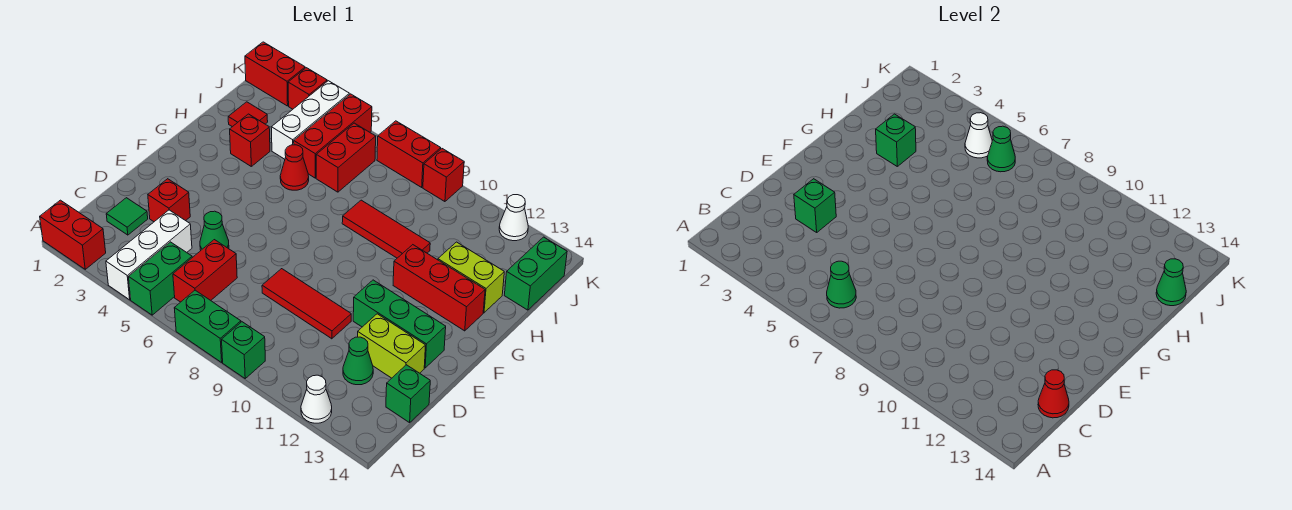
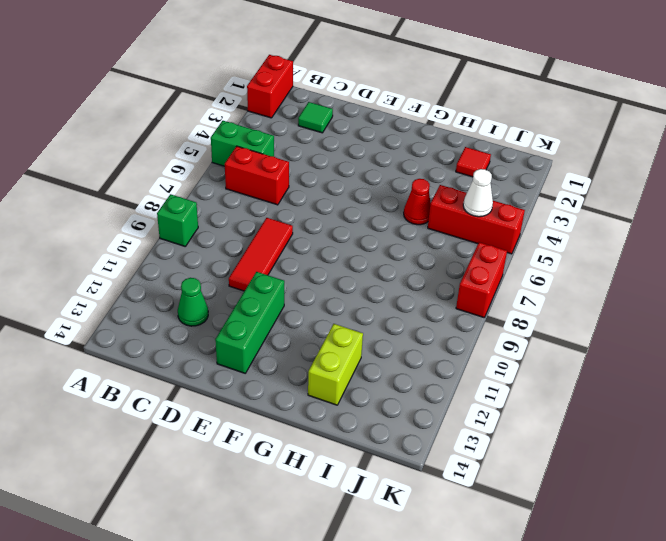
none -> white 1x3 brick [106,210,192,300]
none -> green 1x2 brick [174,290,241,362]
none -> white 1x1 cone [301,375,332,423]
none -> green 1x1 brick [386,365,430,423]

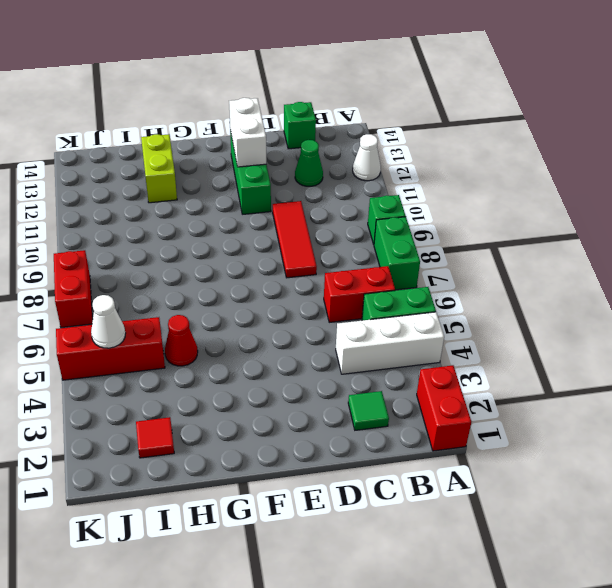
white 1x2 brick [229,98,266,167] -> none
none -> red 1x1 brick [148,179,190,222]
none -> green 1x1 cone [200,211,229,250]
none -> lime 1x2 brick [358,314,426,378]
none -> red 1x3 brick [393,245,485,331]

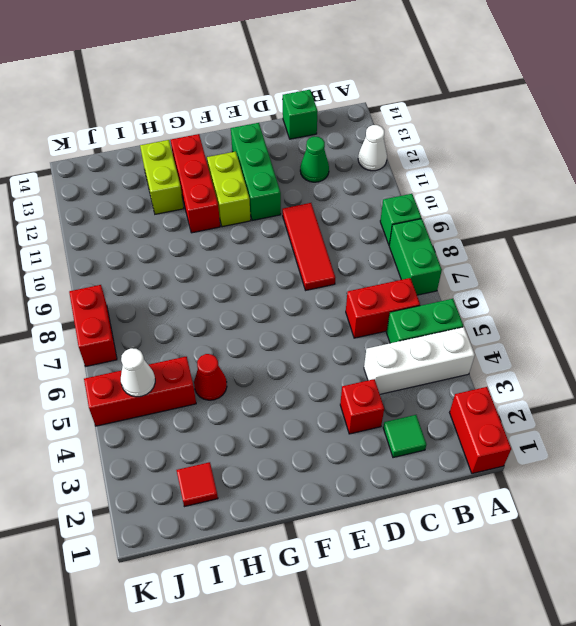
lime 1x2 brick [207,152,251,227] -> lime 1x2 brick moved to [358,314,426,378]
none -> green 1x1 cone [200,211,229,250]
none -> red 1x1 brick [230,114,270,166]
none -> red 1x3 tile [342,200,430,258]
none -> white 1x3 brick [271,81,349,159]

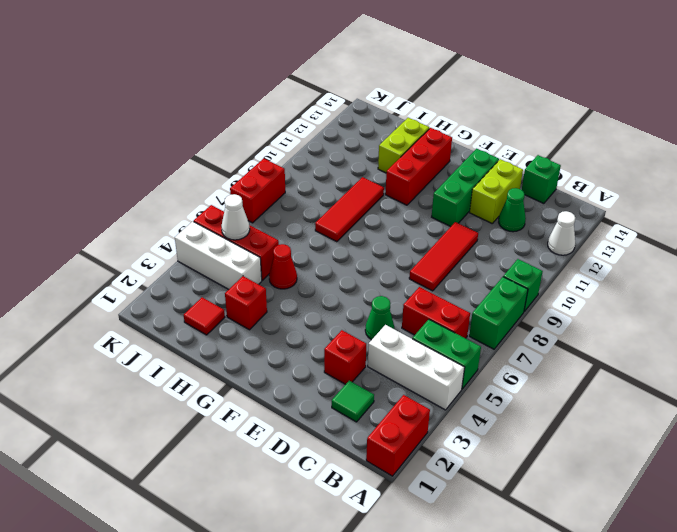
none -> red 1x2 brick [316,123,376,192]
none -> green 1x2 brick [504,237,567,310]
none -> red 1x2 brick [245,42,305,106]
none -> red 1x1 brick [288,68,327,109]

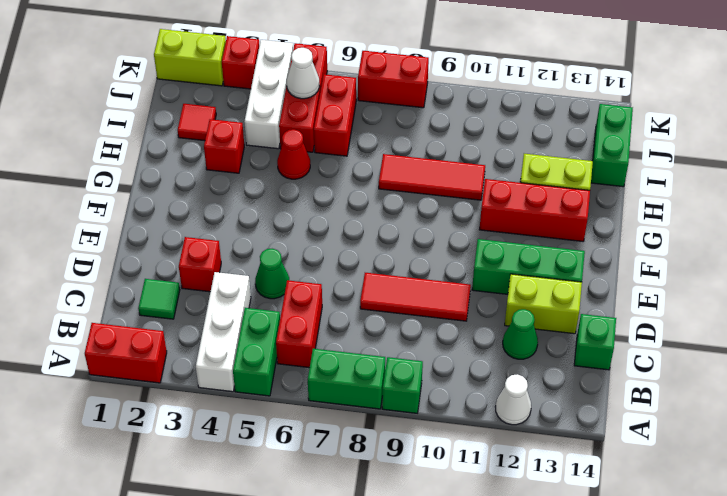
lime 1x2 brick [154,29,226,86] -> red 1x2 brick [245,42,305,106]
none -> red 1x1 brick [423,149,464,202]
none -> white 1x1 cone [499,195,528,241]
none -> green 1x1 cone [827,261,856,308]
none -> red 1x1 cone [1038,370,1069,418]

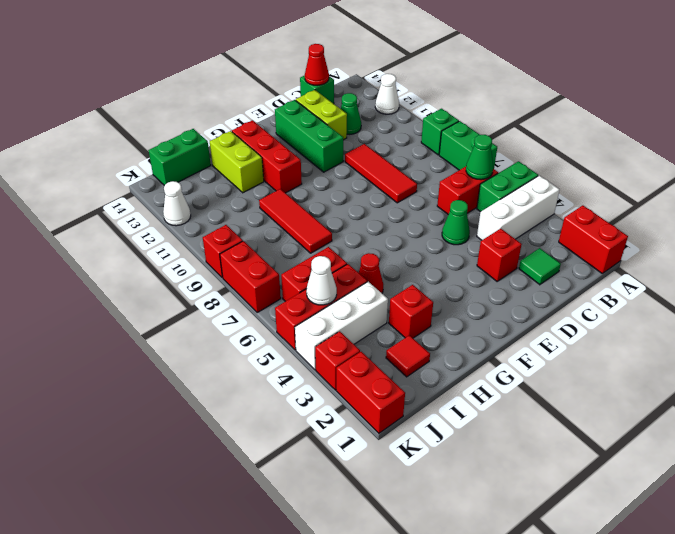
none -> green 1x1 brick [794,179,836,232]
none -> green 1x1 brick [876,114,916,166]
none -> green 1x1 cone [1156,259,1186,306]
none -> green 1x1 cone [987,126,1015,172]

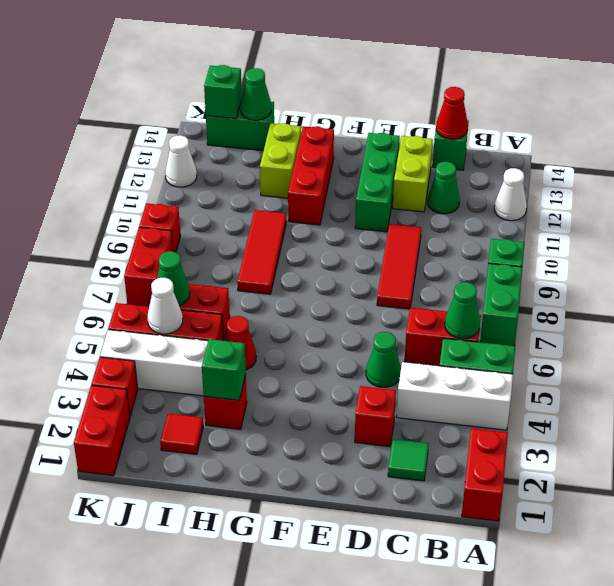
green 1x1 brick [204,65,242,119] -> green 1x1 brick moved to [794,179,836,232]

